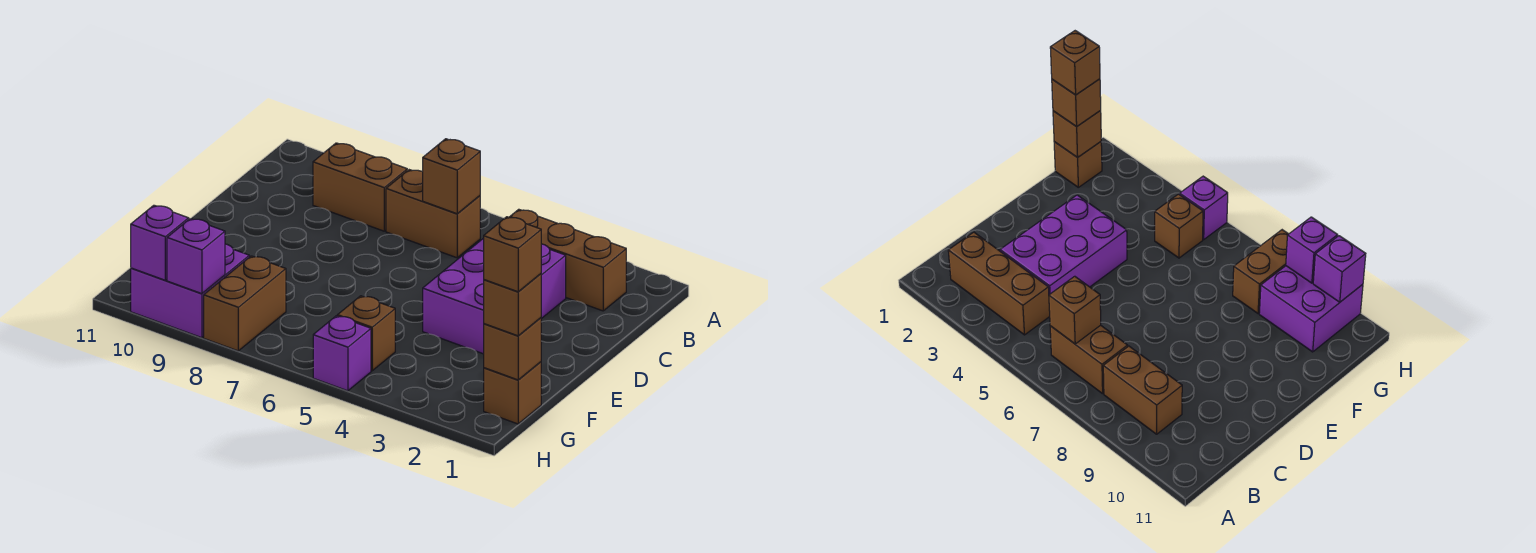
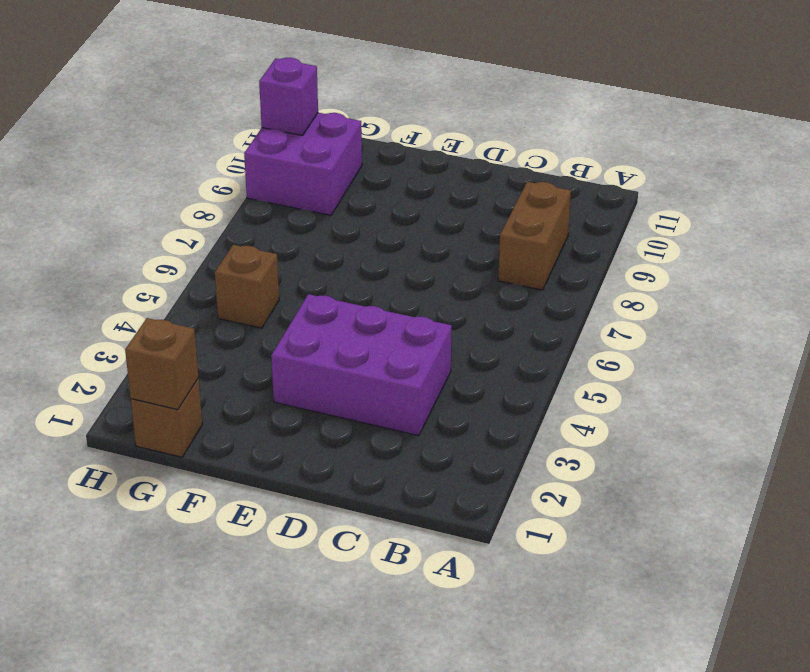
none -> brown 1x3 brick [509,209,626,311]
none -> brown 1x2 brick [386,170,480,258]
none -> brown 1x2 brick [204,256,286,351]

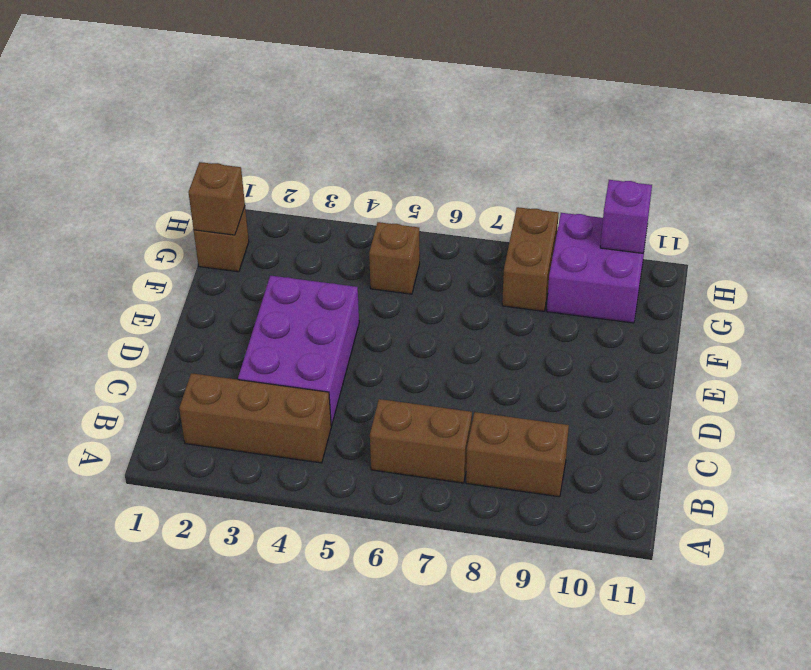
none -> purple 1x1 brick [313,316,371,391]
none -> brown 1x1 brick [423,139,480,214]
none -> purple 1x1 brick [167,219,225,294]

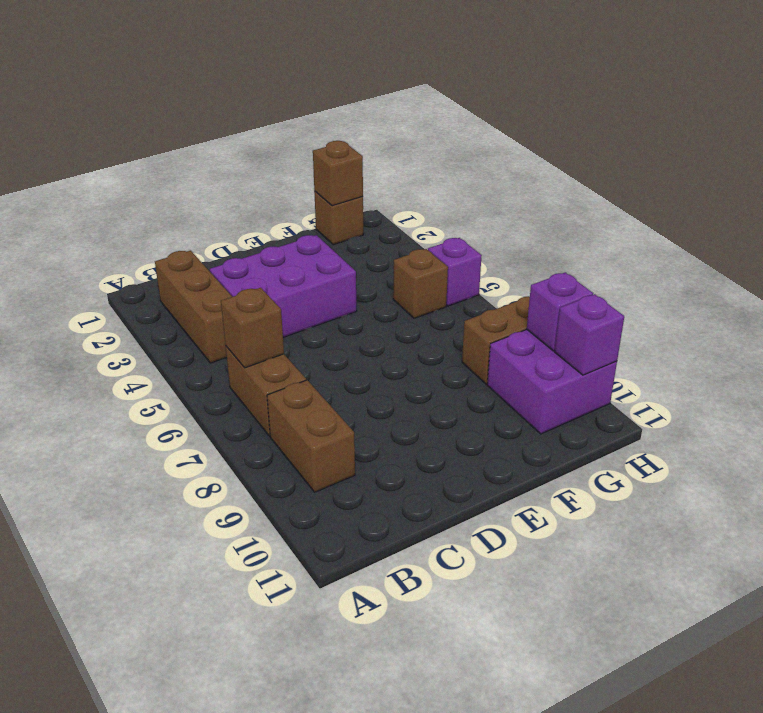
none -> brown 1x1 brick [484,274,541,336]
none -> brown 1x1 brick [484,217,541,292]

